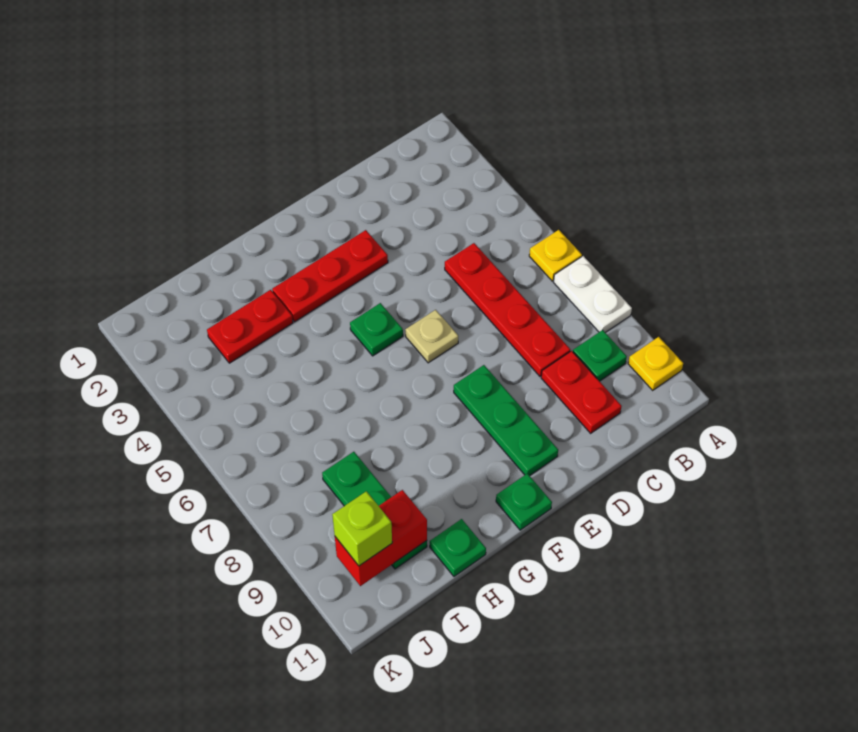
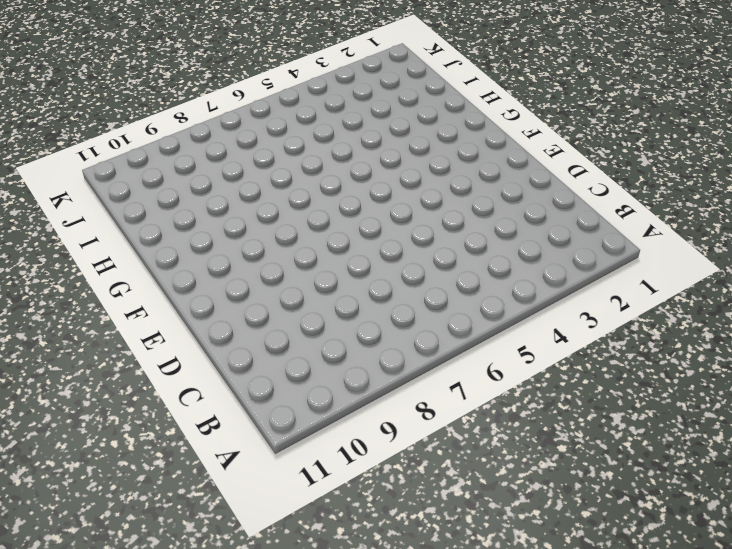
none -> yellow 1x1 plate [529,230,582,281]
none -> white 1x2 plate [554,256,632,333]
none -> yellow 1x1 plate [628,337,683,390]

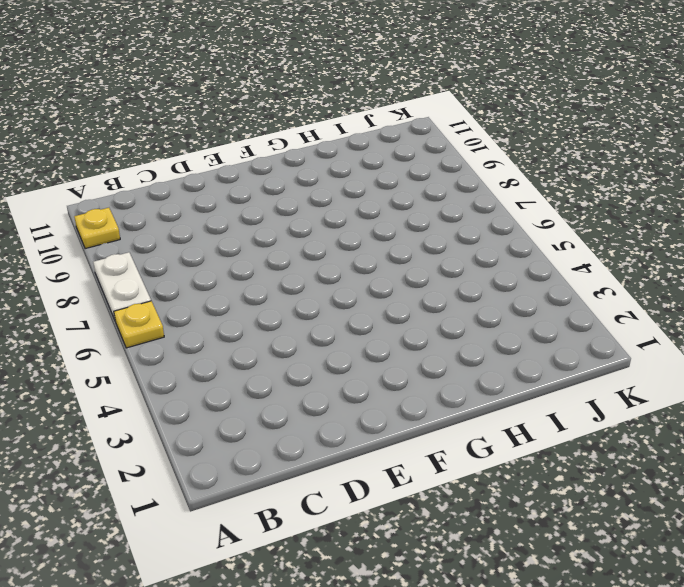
none -> green 1x1 plate [573,330,627,381]
none -> red 1x4 plate [445,243,570,377]
none -> red 1x2 plate [541,351,622,433]

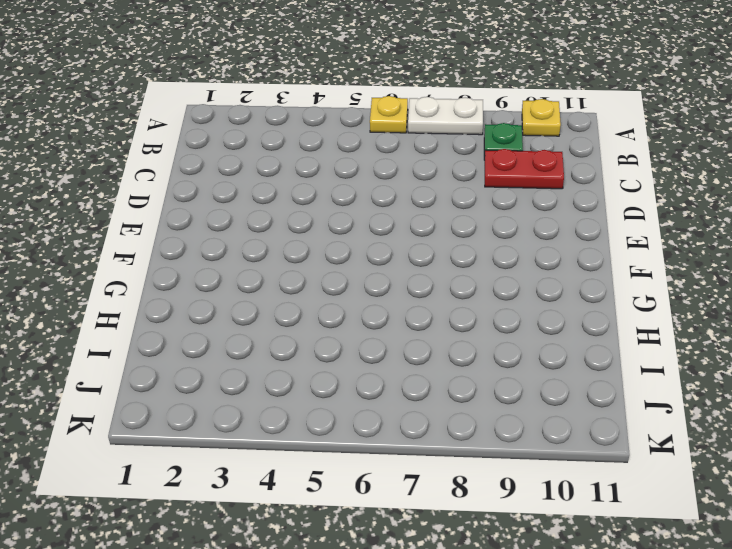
none -> red 1x4 plate [445,243,570,377]
none -> red 1x3 plate [272,230,388,322]
none -> tan 1x1 plate [405,310,458,363]

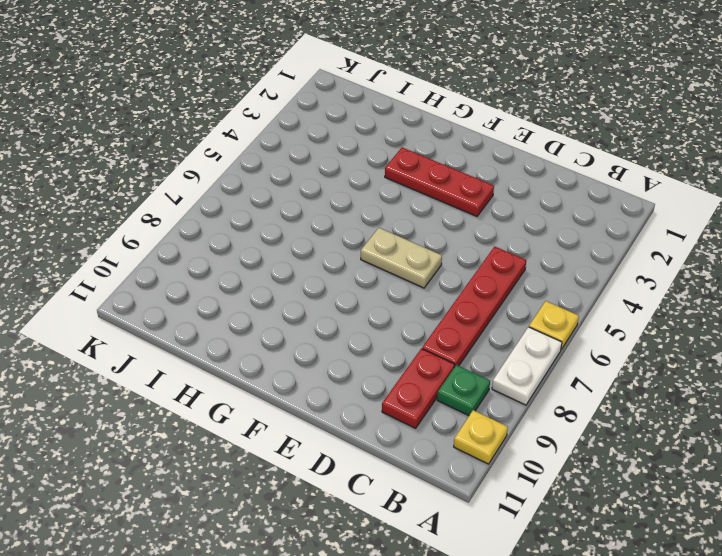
tan 1x2 plate [361,228,442,288] -> tan 1x1 plate [405,310,458,363]
none -> green 1x3 plate [454,365,558,476]
none -> green 1x1 plate [350,303,403,356]
none -> green 1x1 plate [496,473,552,530]

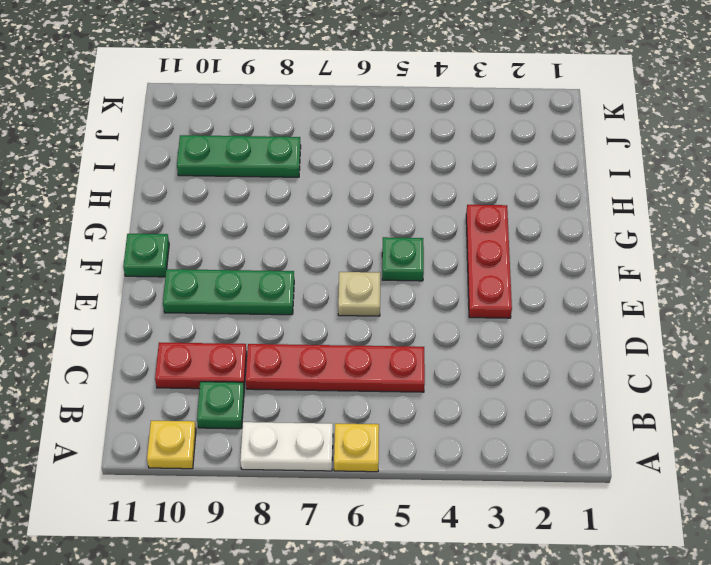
none -> red 1x2 plate [207,290,293,363]
none -> green 1x1 plate [430,519,486,577]
none -> red 1x2 brick [335,490,427,586]

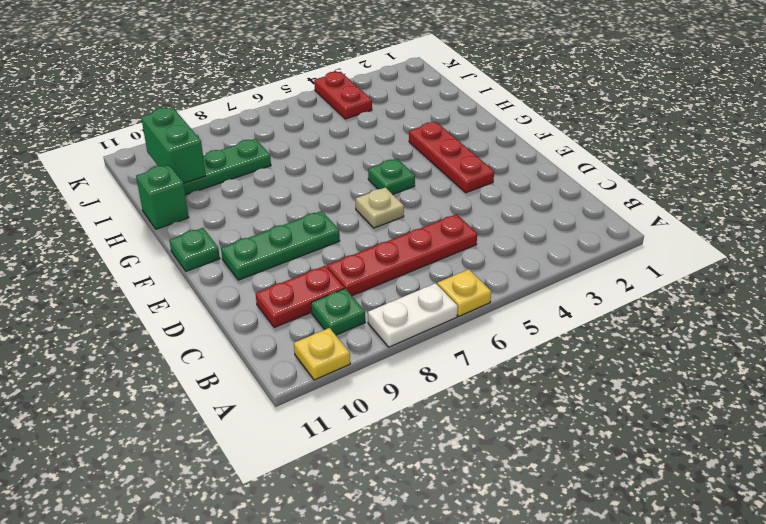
green 1x1 brick [136,165,189,229] -> green 1x1 plate [430,519,486,577]
green 1x2 brick [141,107,206,183] -> red 1x2 brick [335,490,427,586]
red 1x2 plate [314,72,372,119] -> red 1x2 plate moved to [207,290,293,363]
none -> lime 1x1 brick [332,491,392,566]

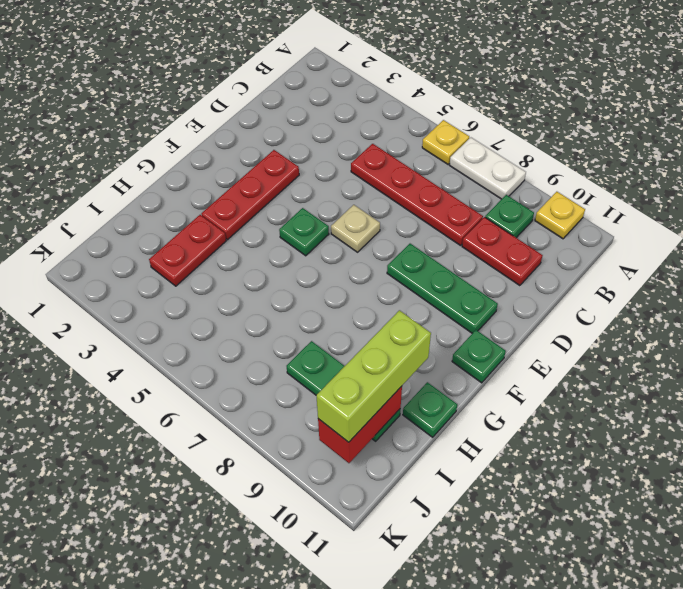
lime 1x3 brick [316,310,431,442] -> lime 1x1 brick [332,491,392,566]

